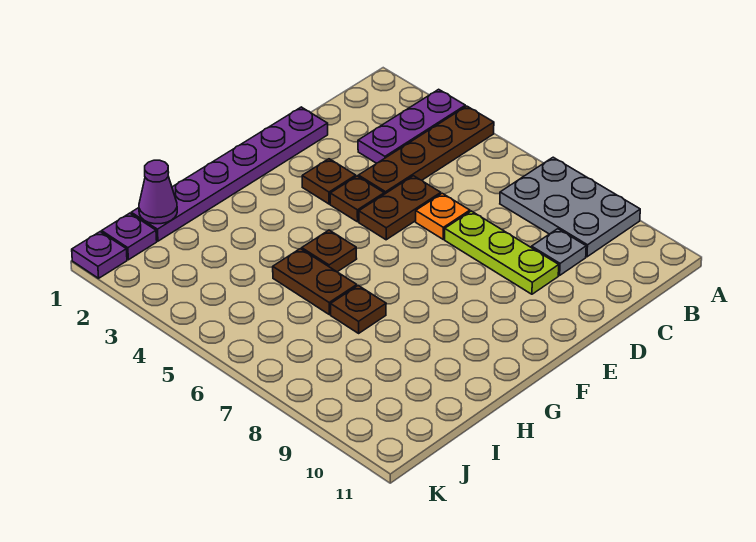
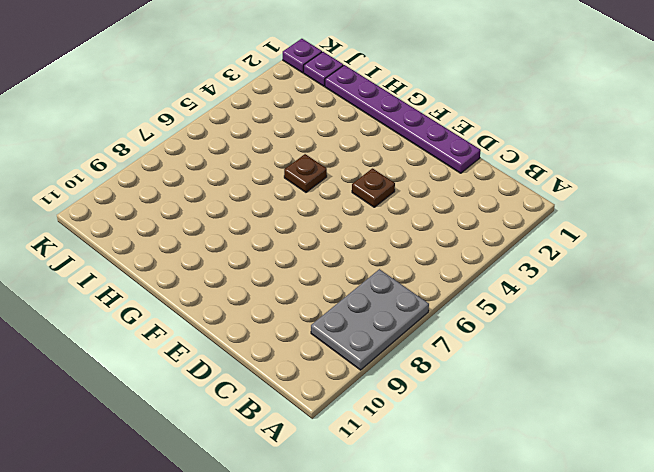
none -> purple 1x3 plate [358,89,465,163]
none -> brown 1x4 plate [358,106,494,194]
none -> grey 1x1 plate [531,229,586,275]

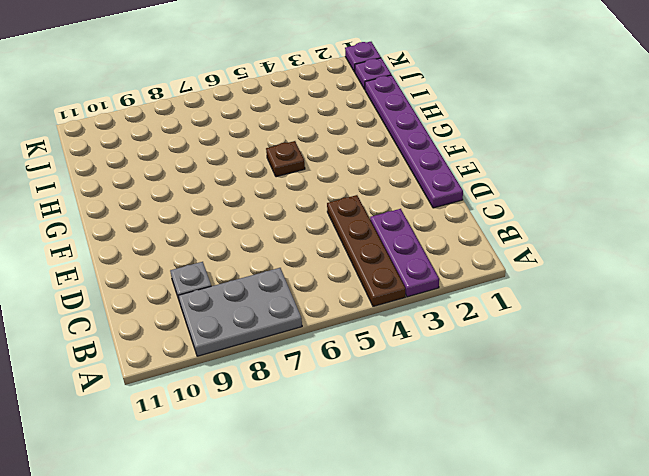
none -> brown 1x2 plate [359,176,441,240]
none -> orange 1x1 plate [416,193,470,239]
none -> lime 1x3 plate [445,211,559,294]

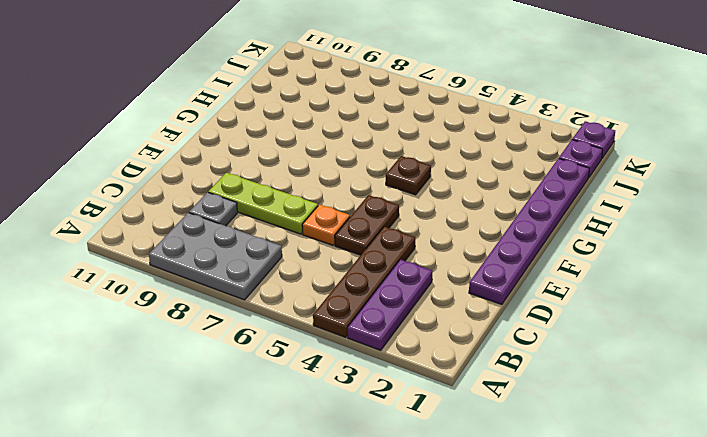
none -> brown 1x1 plate [302,159,356,204]
none -> brown 1x1 plate [330,176,384,222]
none -> brown 1x2 plate [273,249,357,314]

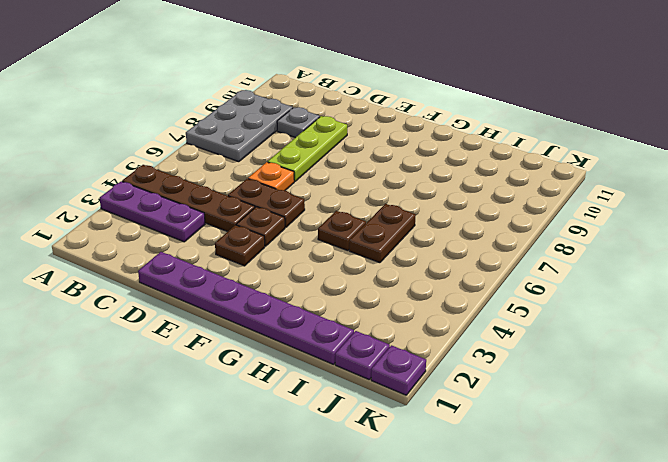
none -> brown 1x1 plate [331,286,386,333]
none -> purple 1x1 cone [139,160,177,224]

